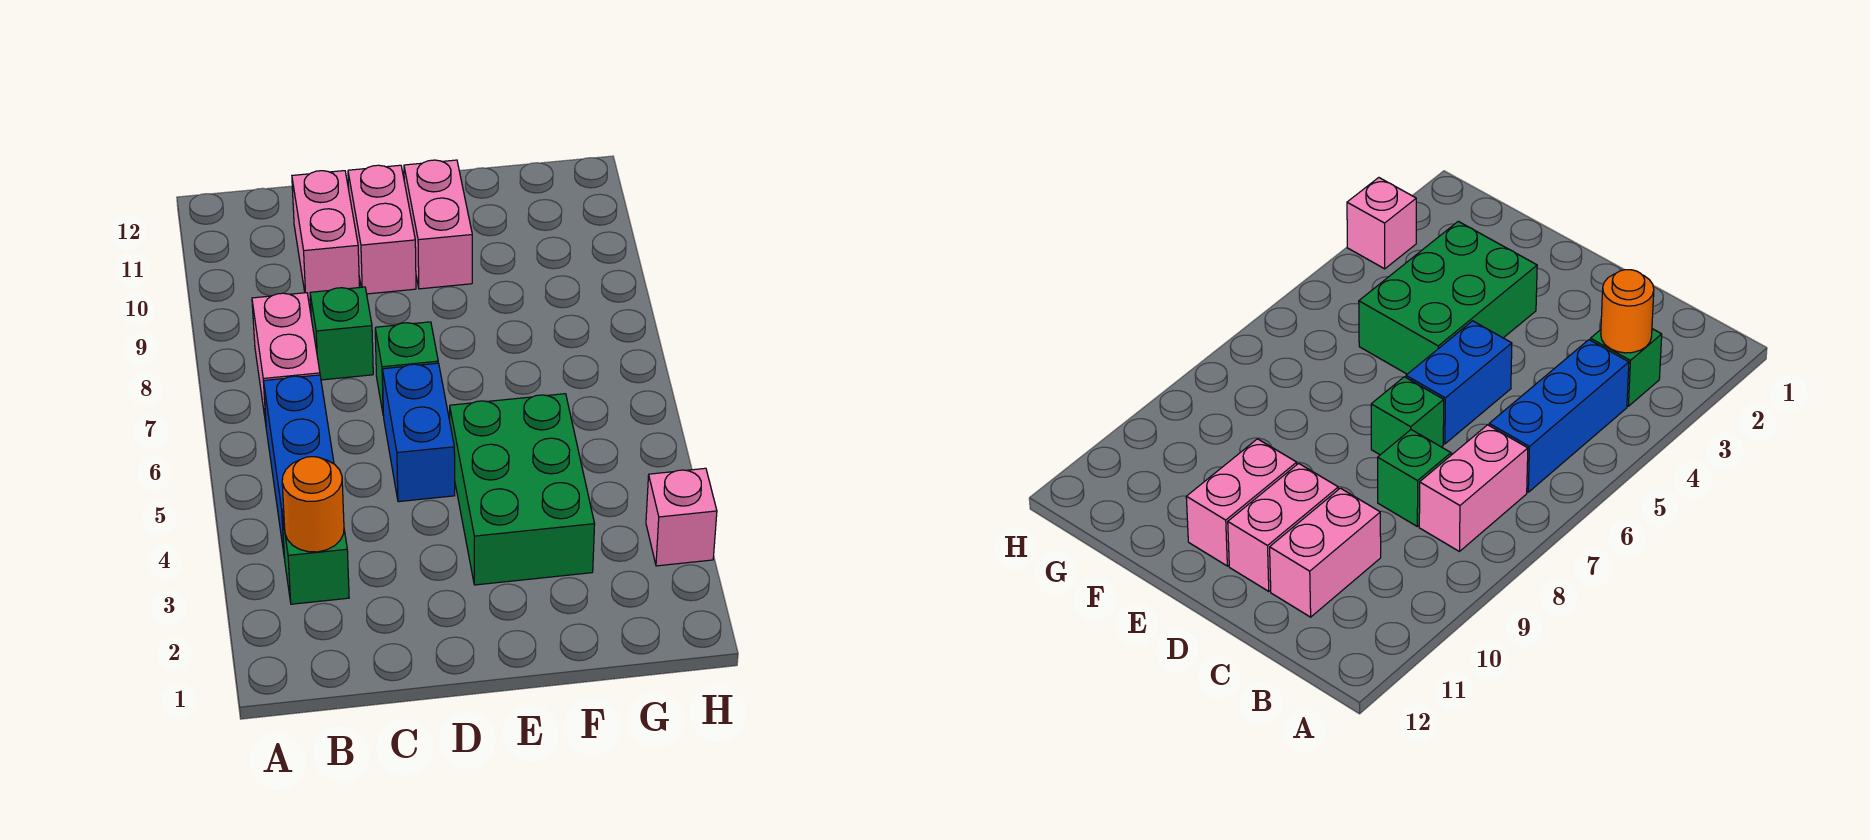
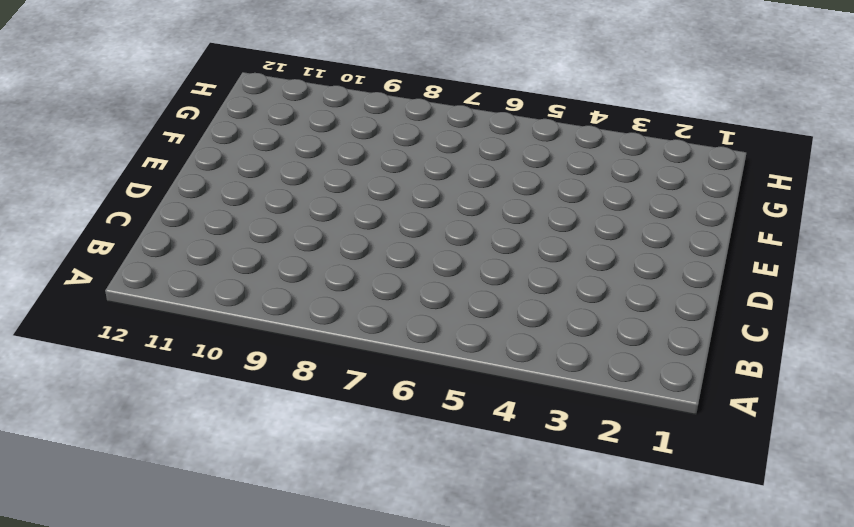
none -> green 1x1 brick [282,512,349,604]
none -> blue 1x3 brick [264,375,334,552]
none -> pink 1x2 brick [252,293,320,423]

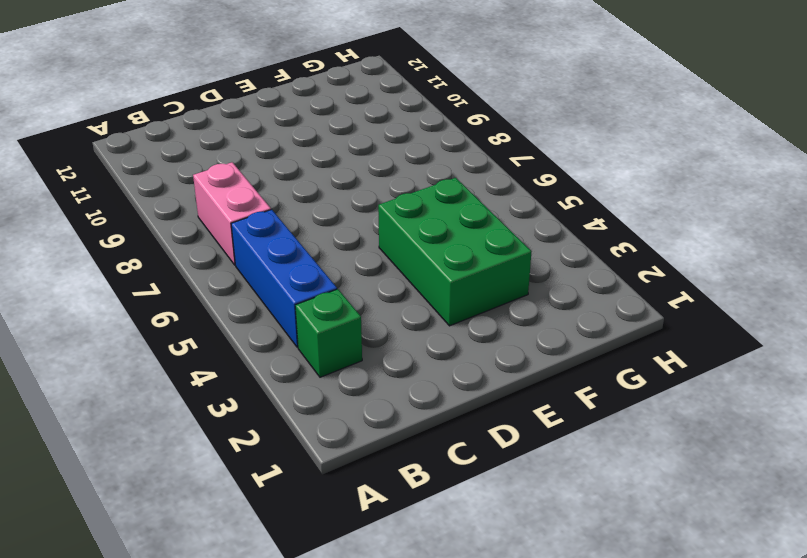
none -> green 1x1 brick [310,287,373,380]
none -> pink 1x2 brick [292,171,359,300]
none -> blue 1x2 brick [382,363,455,502]

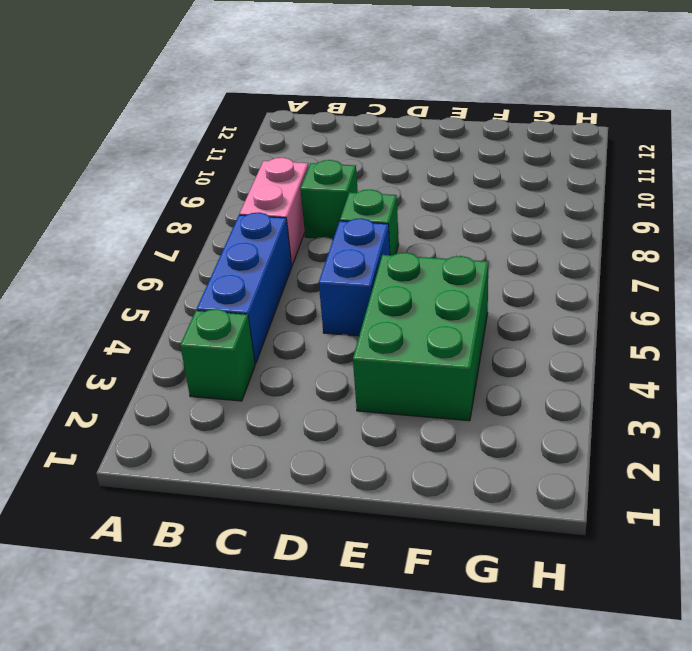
none -> pink 1x2 brick [292,171,359,300]
none -> pink 1x2 brick [348,165,416,294]
none -> pink 1x2 brick [404,160,472,289]

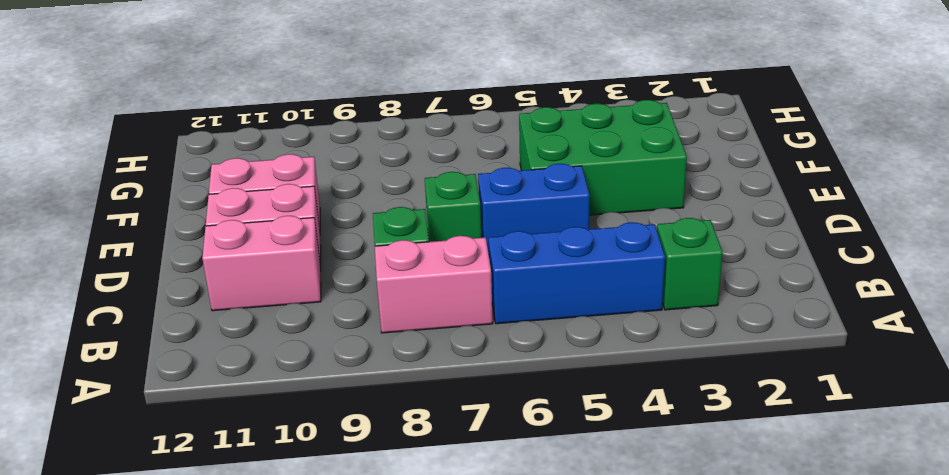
none -> pink 1x1 brick [646,468,717,566]
none -> orange 1x1 round brick [282,457,344,552]

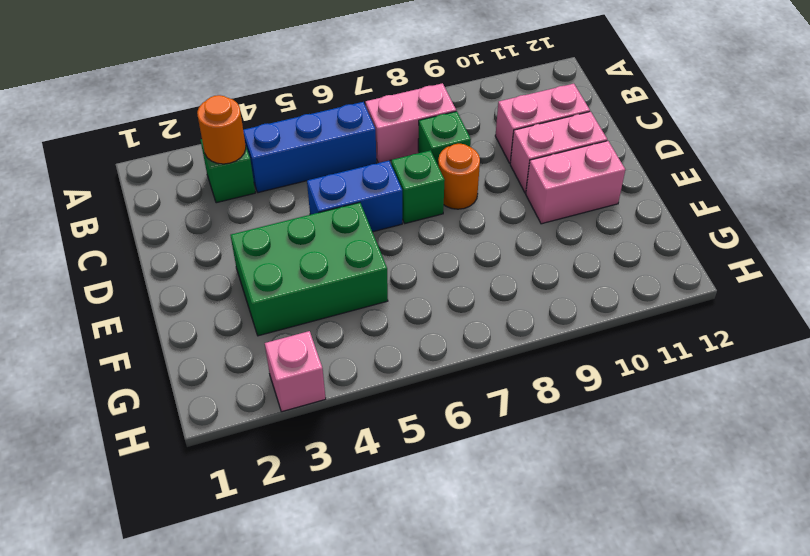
orange 1x1 round brick [438,144,480,209] -> none

